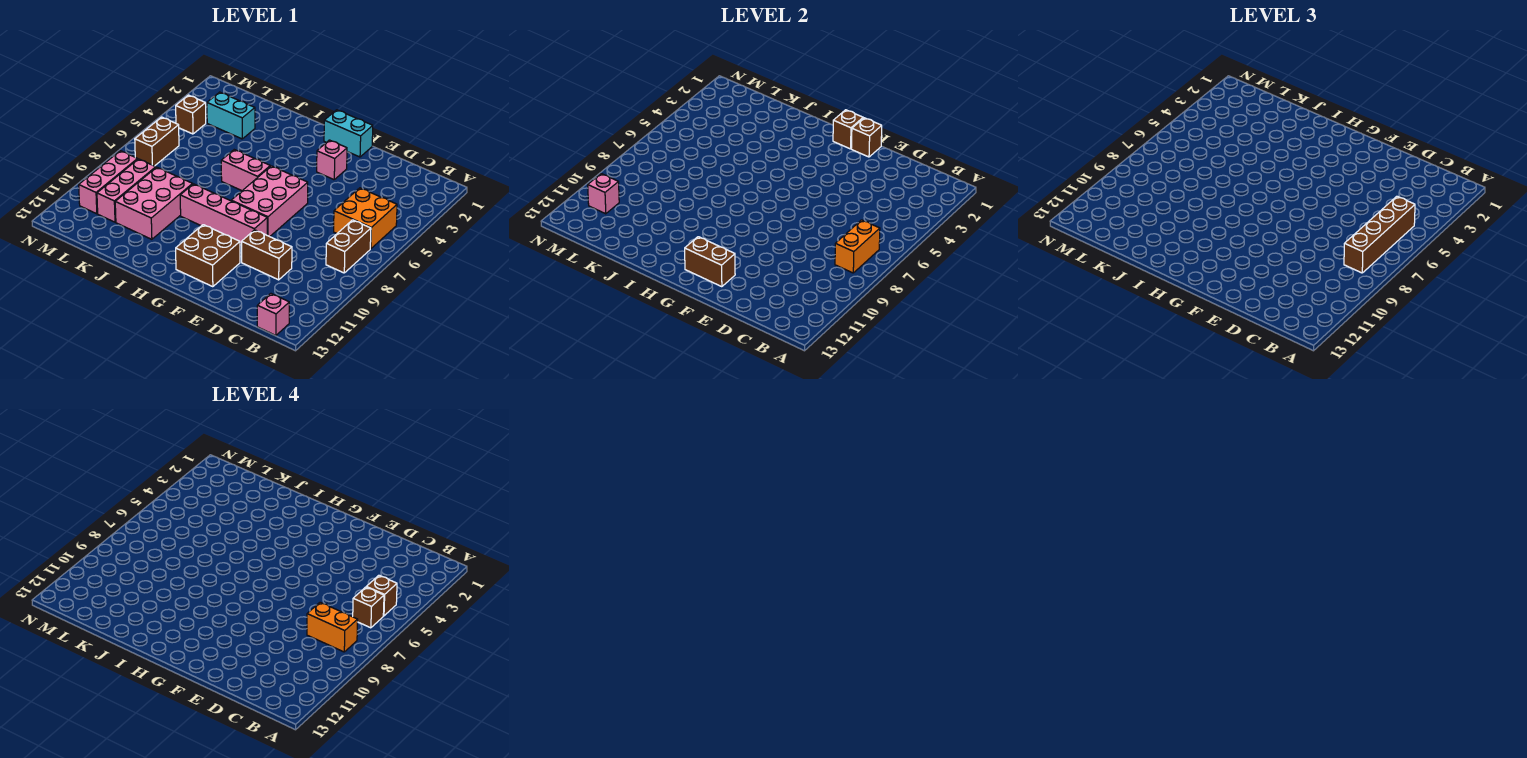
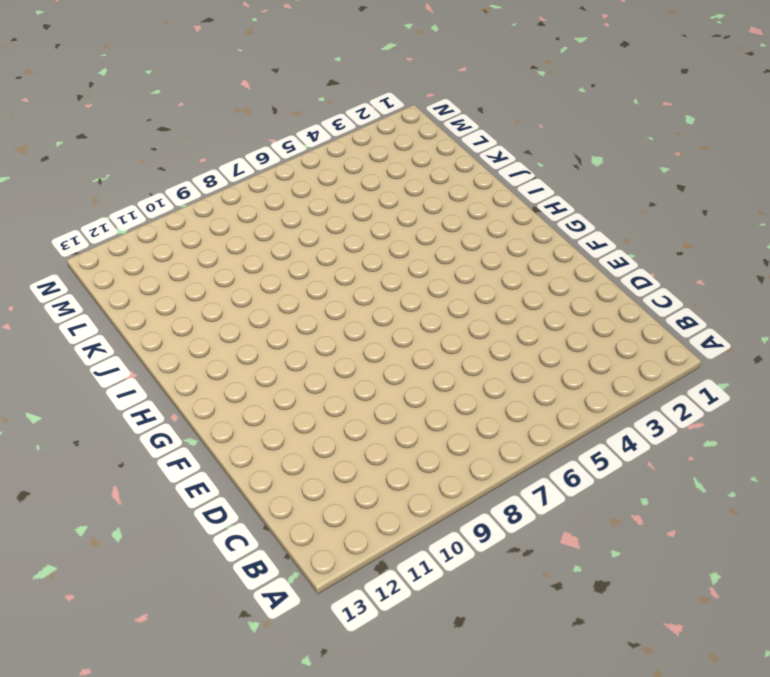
none -> orange 2x2 brick [334,188,397,249]
none -> brown 1x2 brick [326,220,371,273]
none -> pink 1x1 brick [257,294,289,335]

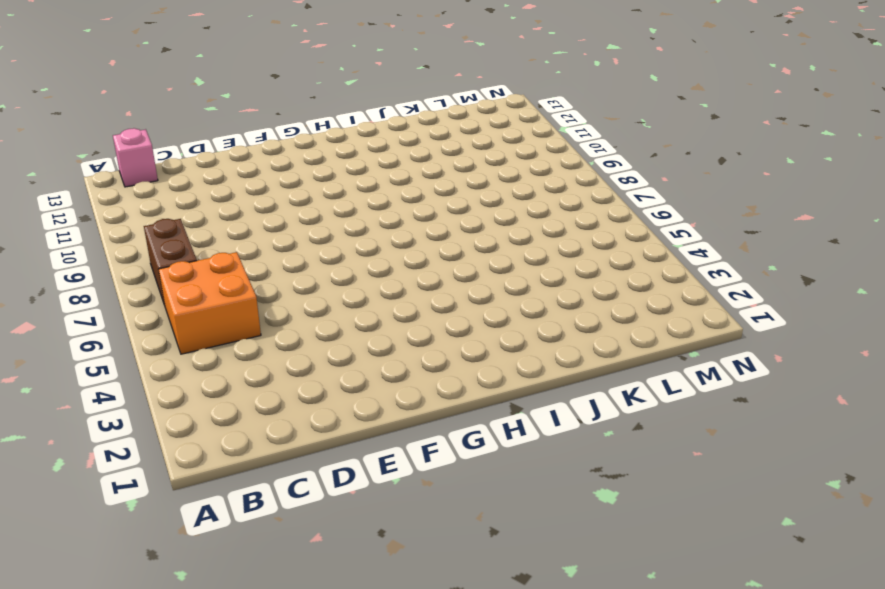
none -> brown 1x2 brick [242,230,292,280]
none -> cyan 1x2 brick [324,110,373,157]
none -> pink 1x1 brick [317,140,347,180]

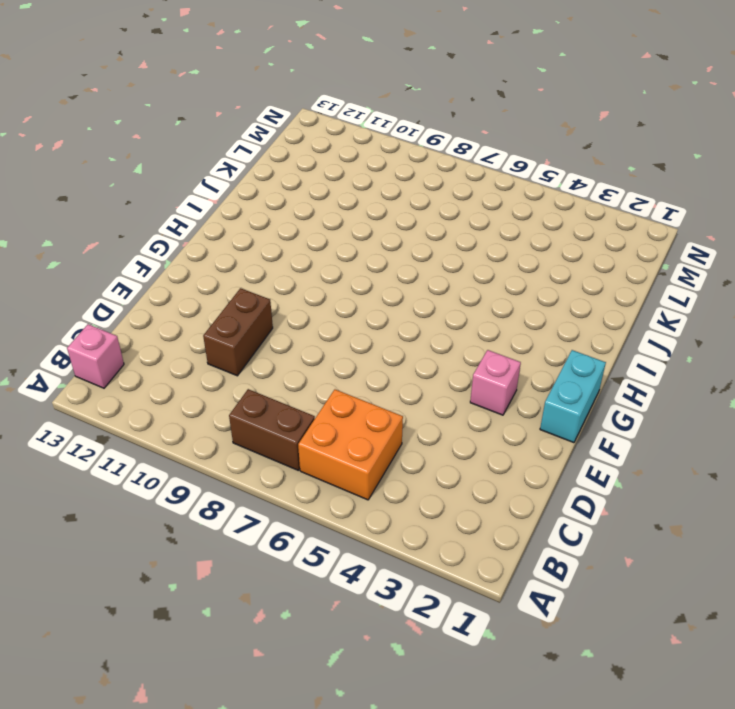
none -> pink 2x3 brick [231,166,308,237]
none -> pink 1x4 brick [180,184,267,244]
none -> brown 2x2 brick [176,225,240,287]

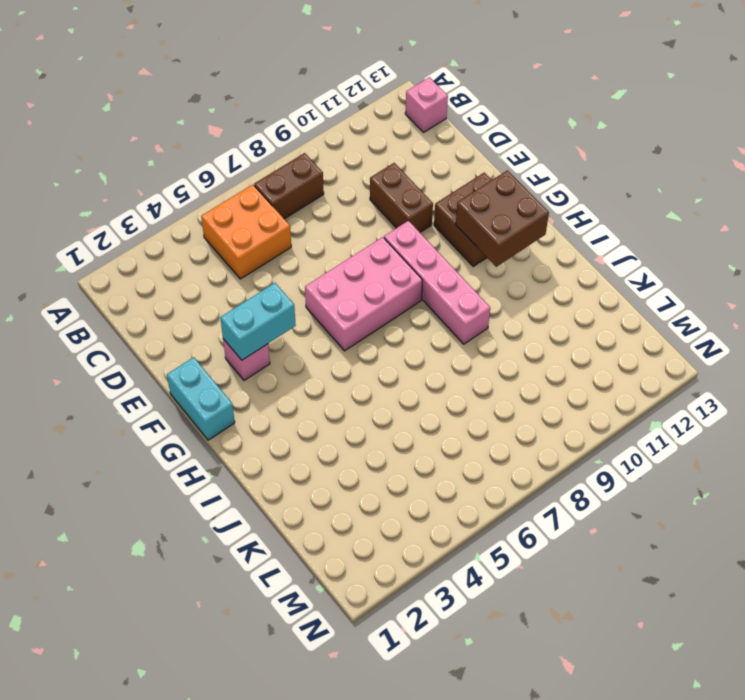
cyan 1x2 brick [220,283,296,360] -> cyan 1x2 brick turned to [207,92,255,139]
brown 2x2 brick [456,170,549,267] -> brown 1x2 brick [685,237,735,287]
none -> pink 1x2 brick [221,150,270,191]
none -> pink 2x3 brick [115,167,193,239]
none -> pink 1x3 brick [97,159,156,222]

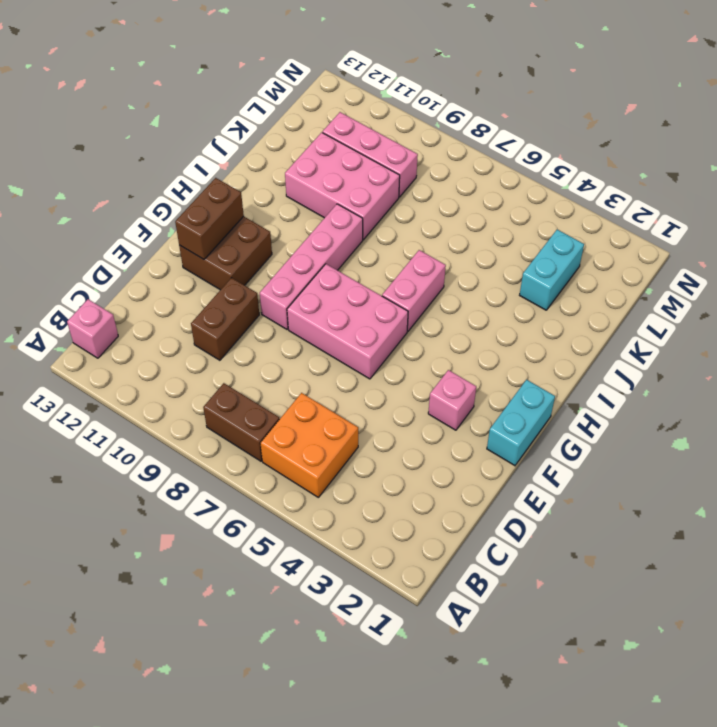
none -> brown 1x1 brick [176,95,206,134]
none -> brown 1x2 brick [135,117,179,166]
none -> pink 1x3 brick [79,151,138,214]

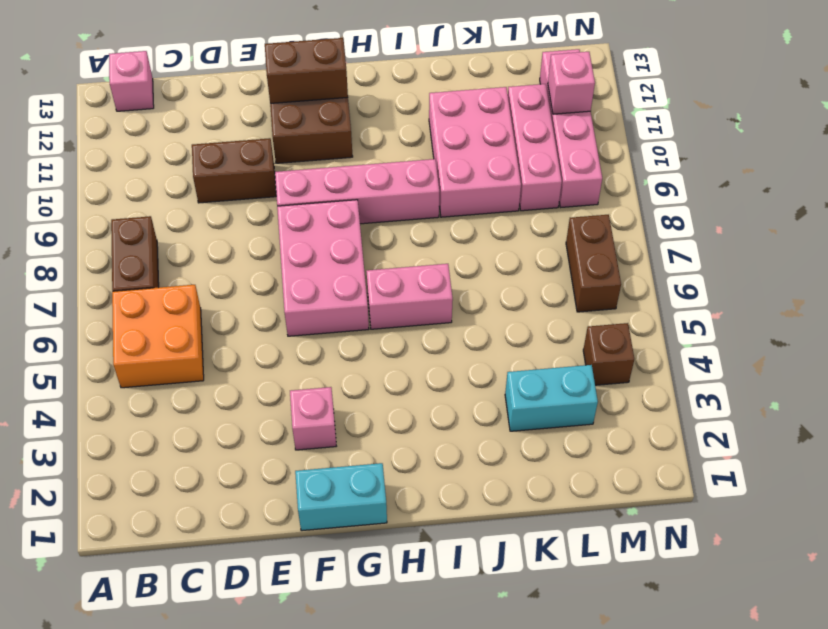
pink 1x4 brick [540,49,602,208] -> pink 1x3 brick [79,151,138,214]
none -> orange 1x2 brick [835,220,880,273]
none -> brown 1x1 brick [851,118,882,157]
none -> brown 1x1 brick [833,110,863,149]

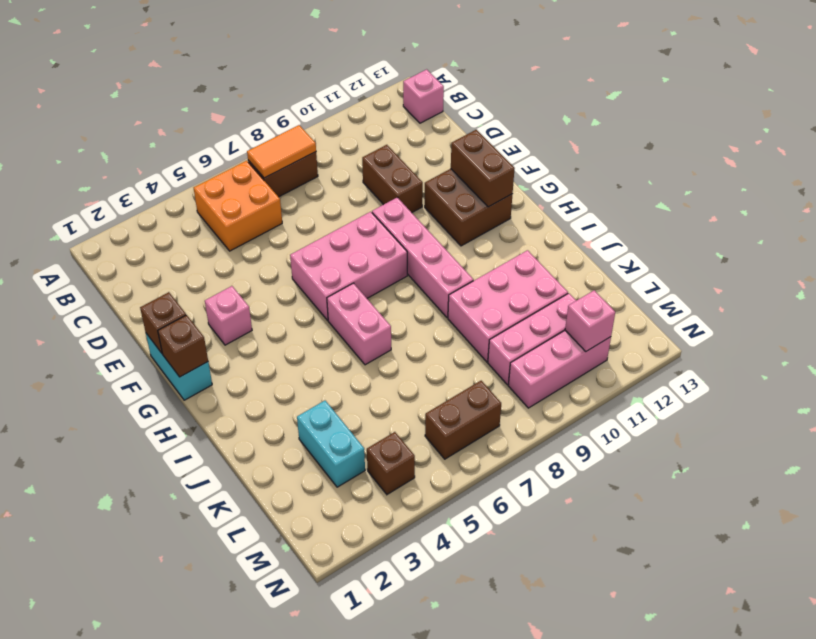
orange 1x2 tile [247,125,316,178] -> orange 1x2 brick [835,220,880,273]
none -> brown 1x4 brick [1344,196,1415,273]
none -> brown 1x1 brick [367,575,397,616]
none -> brown 1x1 brick [353,587,384,628]

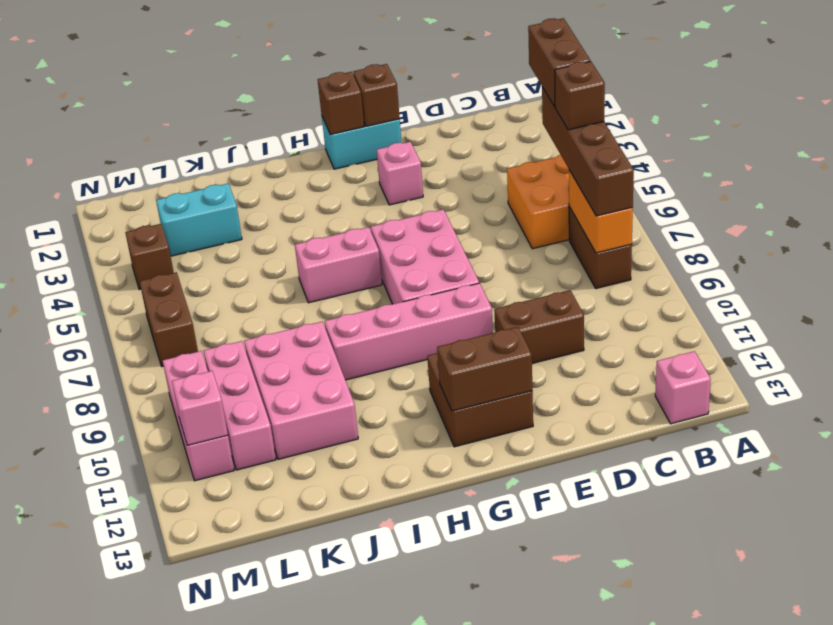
brown 1x2 brick [528,18,590,107] -> brown 1x1 brick [367,575,397,616]
none -> orange 1x2 brick [307,602,358,652]

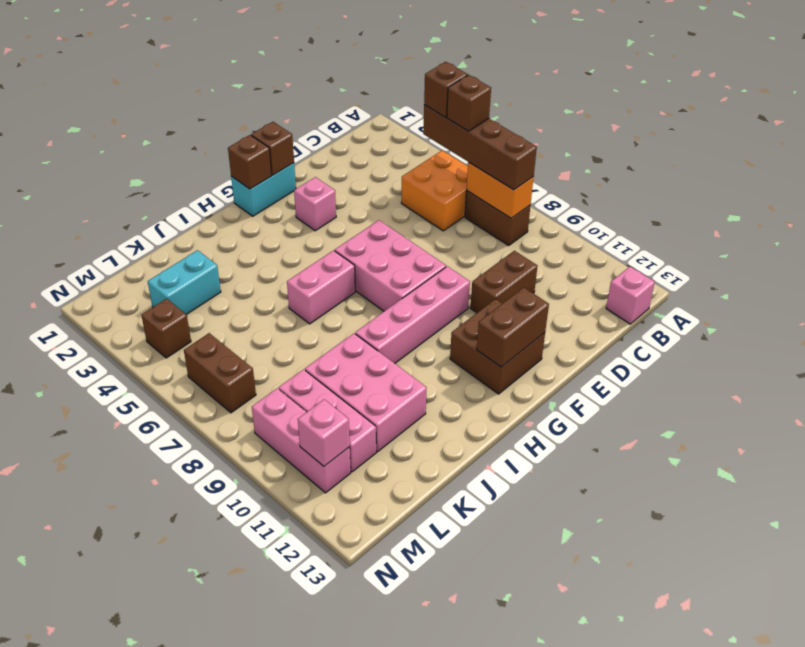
none -> orange 1x2 brick [307,602,358,652]

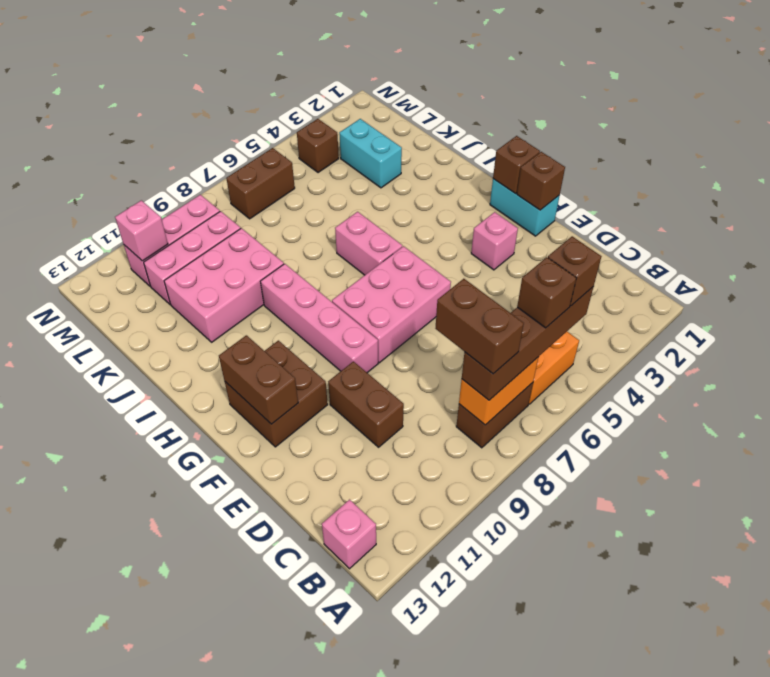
brown 1x2 brick [435,279,524,374] -> orange 1x2 brick [307,602,358,652]

